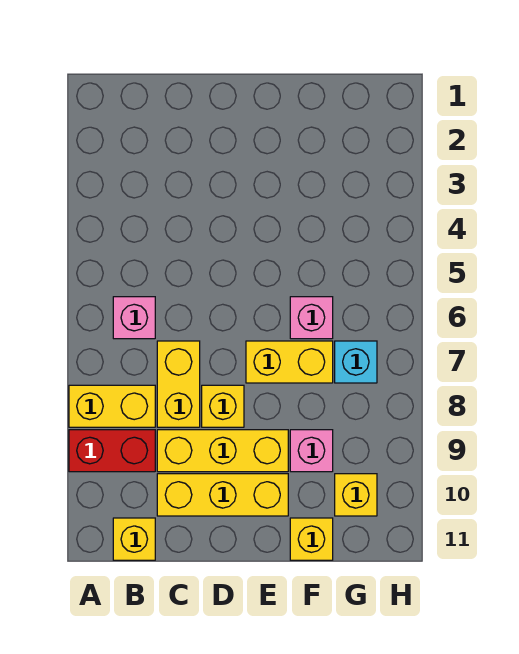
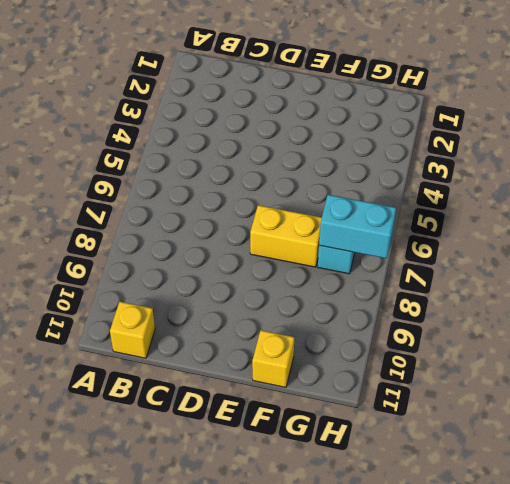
cyan 1x2 brick [319,195,396,258] -> none
none -> yellow 1x2 brick [69,385,155,427]
none -> red 1x2 brick [69,430,155,472]
none -> pink 1x1 brick [113,297,155,339]

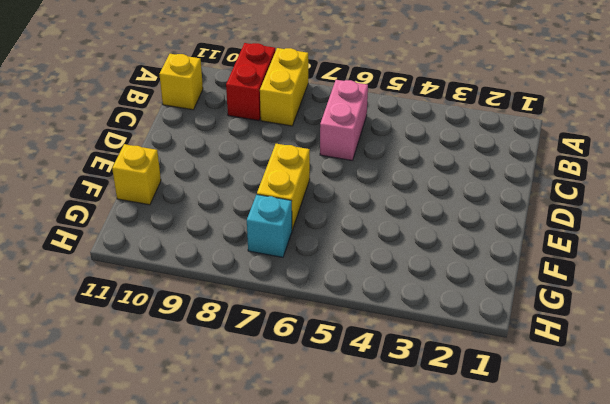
pink 1x2 brick [320,80,368,161] -> pink 1x1 brick [113,297,155,339]
none -> yellow 1x2 brick [157,341,200,427]
none -> yellow 1x3 brick [157,430,288,472]
none -> yellow 1x3 brick [157,474,288,516]

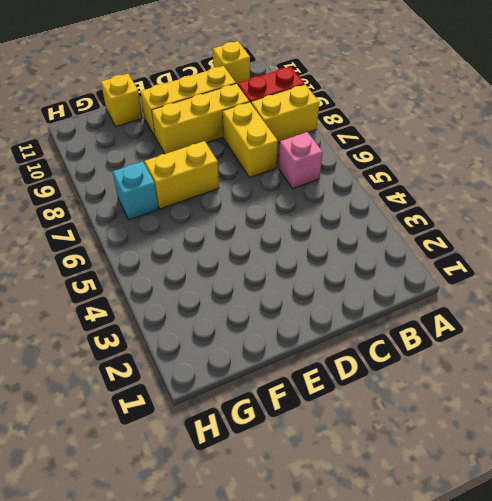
none -> yellow 1x1 brick [202,385,244,427]
none -> pink 1x1 brick [290,297,333,339]
none -> pink 1x1 brick [290,430,333,472]

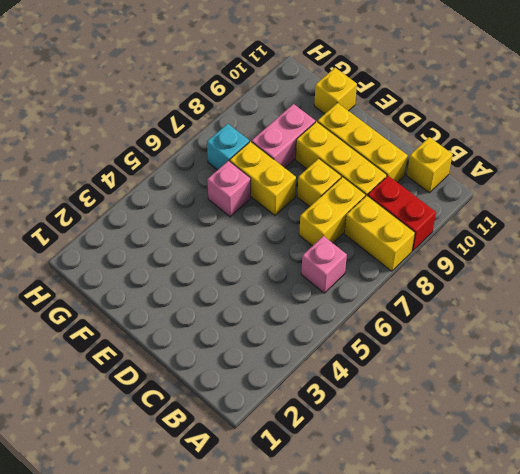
pink 1x2 brick [252,104,315,168] -> pink 1x1 brick [290,430,333,472]
none -> yellow 1x1 brick [335,474,377,516]

